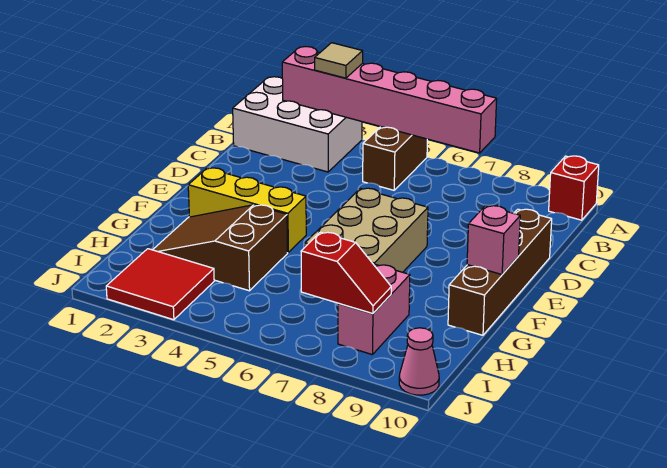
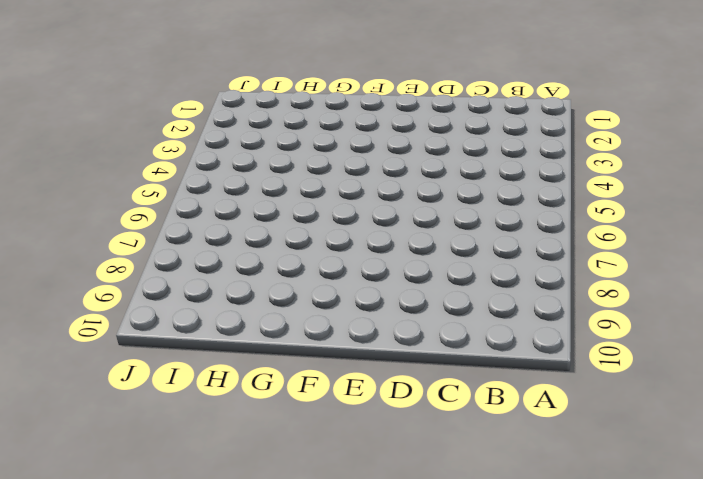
none -> white 2x3 brick [233,77,362,172]
none -> brown 1x2 brick [363,127,427,190]
none -> red 1x1 brick [549,156,599,220]

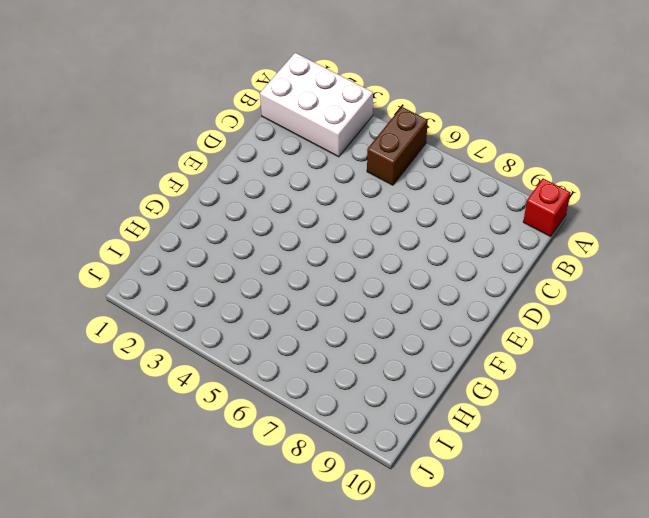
none -> brown 1x4 brick [448,209,552,335]
none -> tan 2x3 brick [305,188,428,272]
none -> yellow 1x3 brick [188,168,306,252]

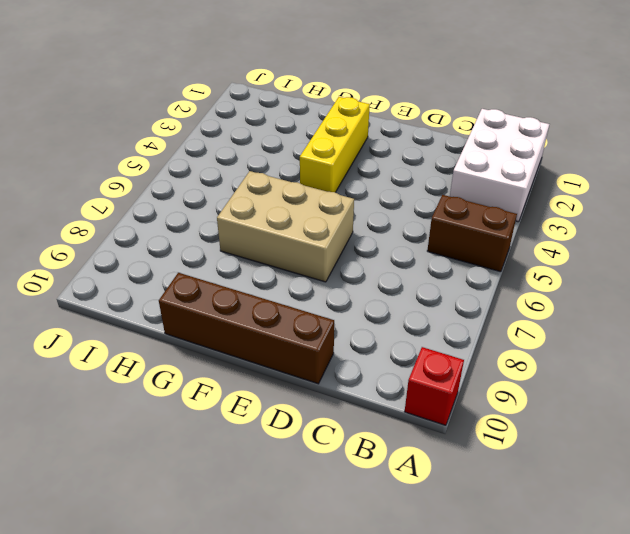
none -> brown 2x3 slope [153,205,288,291]
none -> pink 1x2 brick [338,265,410,355]
none -> red 2x2 tile [106,249,214,320]

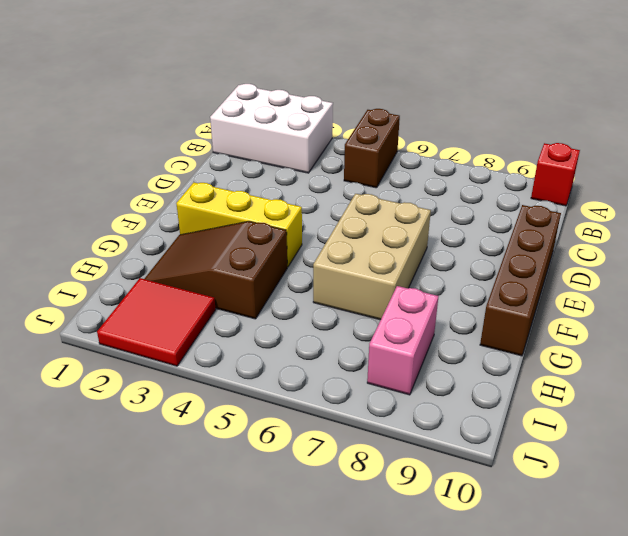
none -> pink 1x1 cone [399,328,439,395]
none -> pink 1x6 brick [282,47,497,153]
none -> pink 1x1 brick [467,206,520,274]

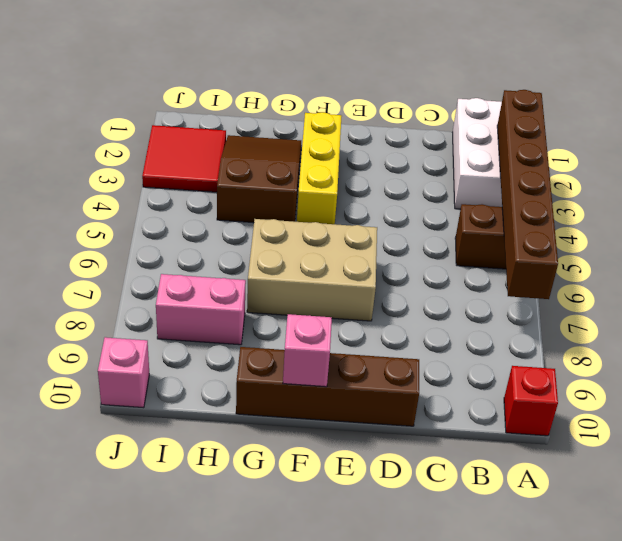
brown 1x6 brick [497,90,558,299] -> pink 1x6 brick [282,47,497,153]
pink 1x1 brick [98,337,149,408] -> pink 1x1 cone [399,328,439,395]
none -> red 1x2 slope [301,232,391,314]
none -> tan 1x1 tile [315,43,363,78]

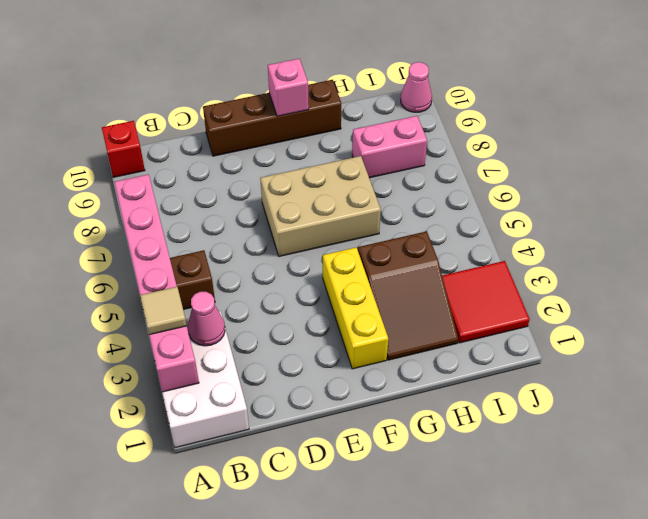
pink 1x1 cone [188,292,225,346] -> none
none -> red 1x2 slope [301,232,391,314]

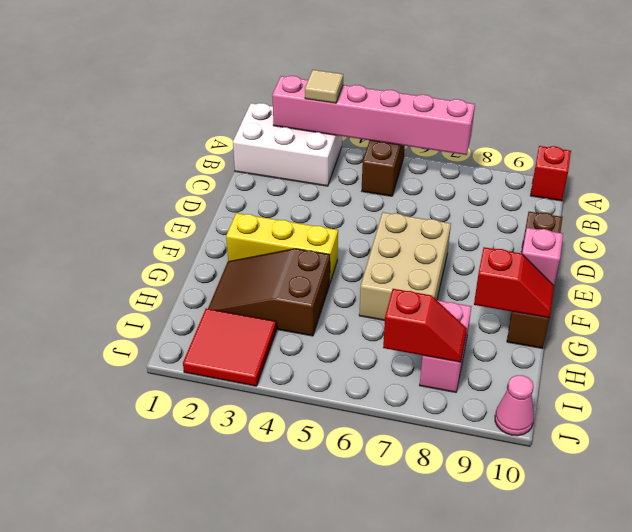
red 1x2 slope [474,247,554,318] -> none

